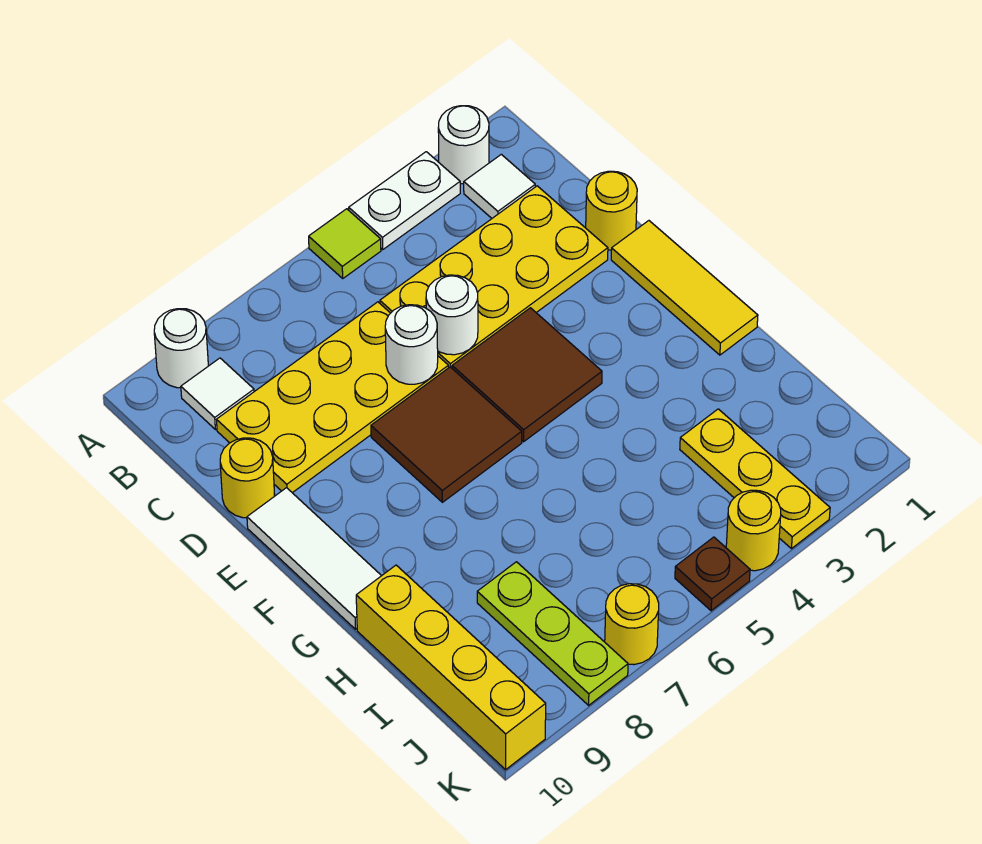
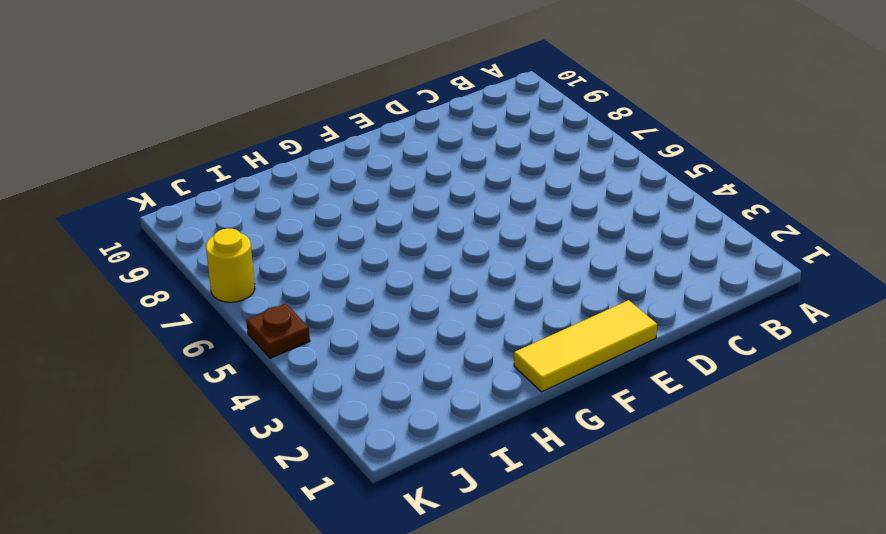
none -> white 1x1 round brick [438,106,489,184]
none -> white 1x2 plate [349,152,460,249]
none -> lime 1x1 tile [309,209,381,278]

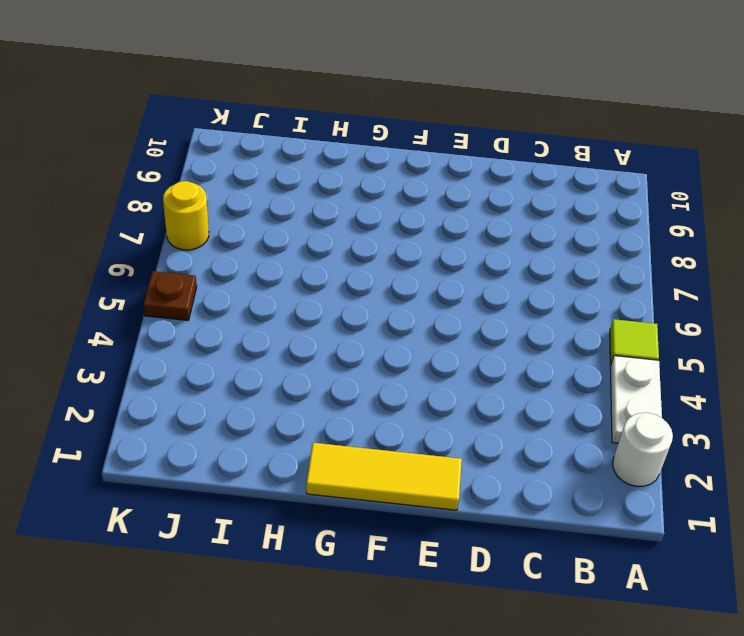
none -> white 1x1 round brick [154,309,208,388]
none -> white 1x1 tile [464,154,535,218]
none -> white 1x1 tile [181,358,254,430]

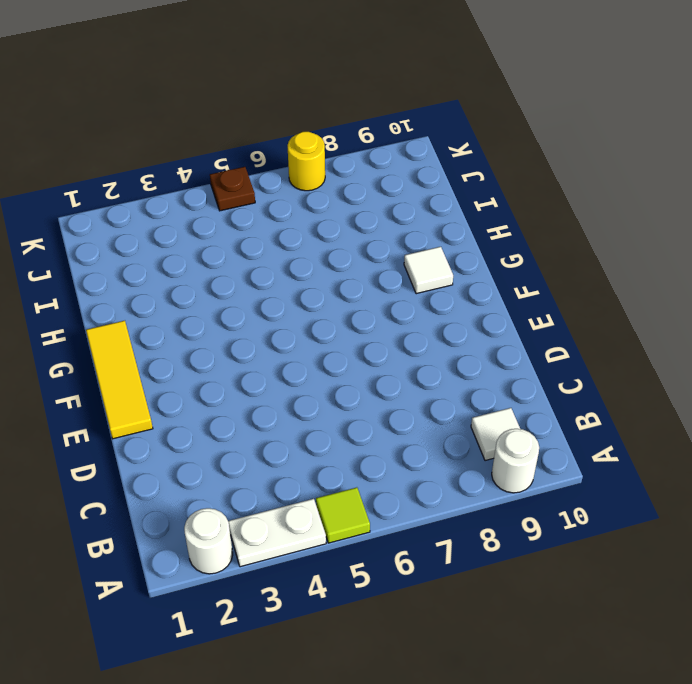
white 1x1 tile [404,247,453,294] -> white 1x1 tile moved to [464,154,535,218]
none -> yellow 2x4 plate [380,186,608,368]
none -> yellow 2x4 plate [217,302,448,493]
none -> yellow 1x1 round brick [586,171,637,250]

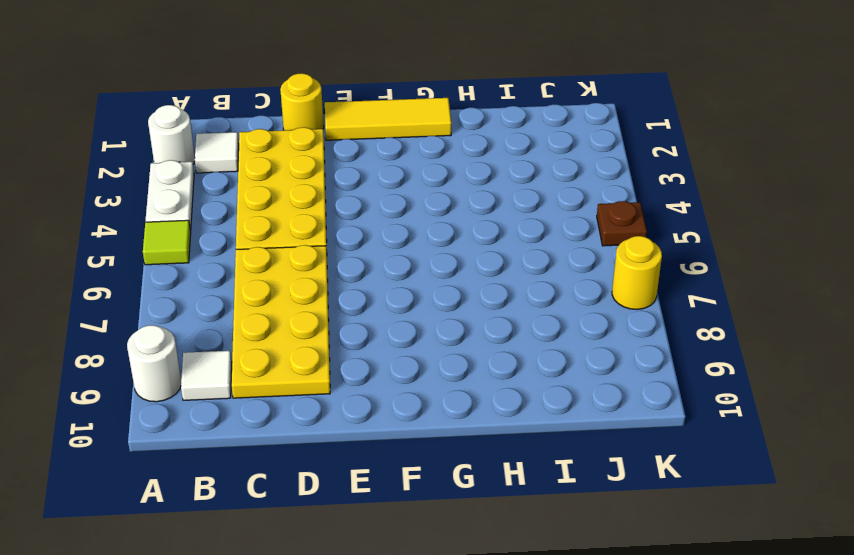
none -> yellow 1x1 round brick [220,438,274,518]
none -> brown 2x2 tile [452,308,602,442]
none -> brown 2x2 tile [371,367,522,502]

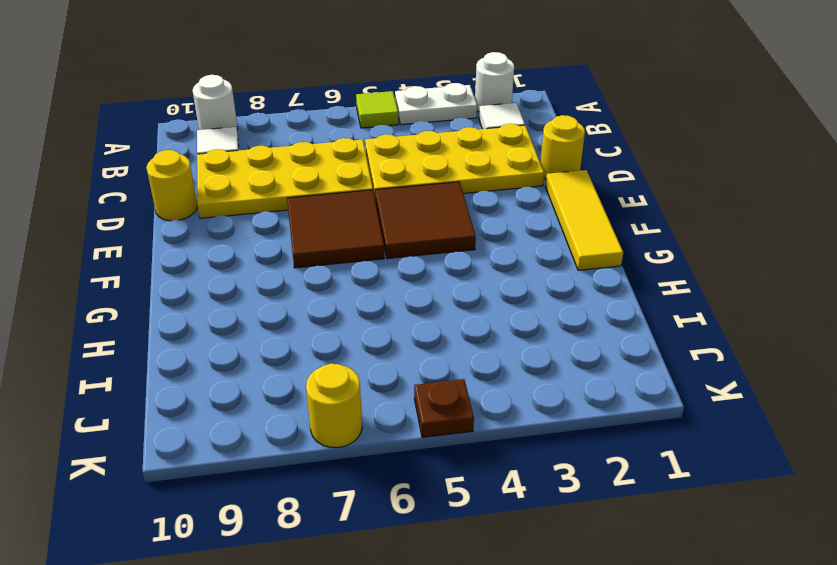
none -> white 1x3 tile [247,488,381,629]
none -> yellow 1x4 brick [356,565,546,770]
none -> yellow 1x3 plate [680,409,830,549]

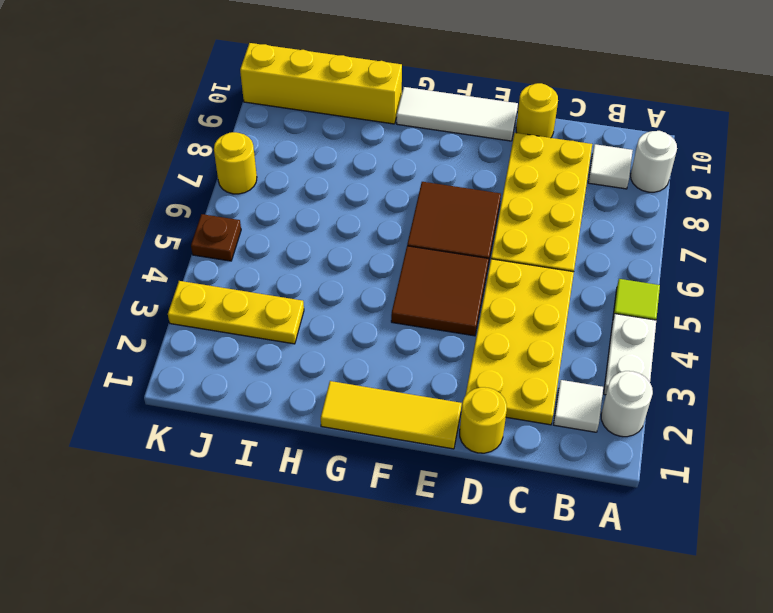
none -> lime 1x3 plate [477,562,628,705]
none -> yellow 1x1 round brick [726,490,781,571]
none -> white 1x1 round brick [426,275,478,355]

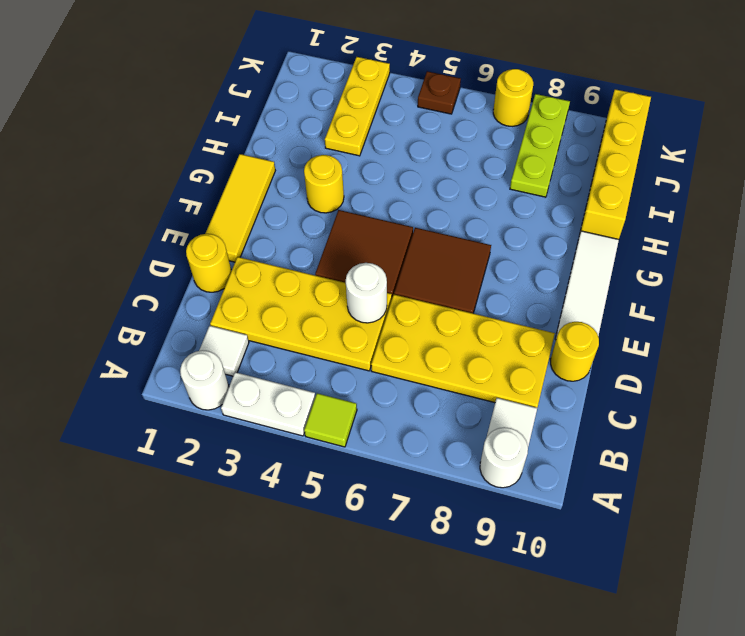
yellow 1x1 round brick [304,155,344,213] -> yellow 1x1 round brick moved to [726,490,781,571]
none -> white 1x1 round brick [385,305,438,384]

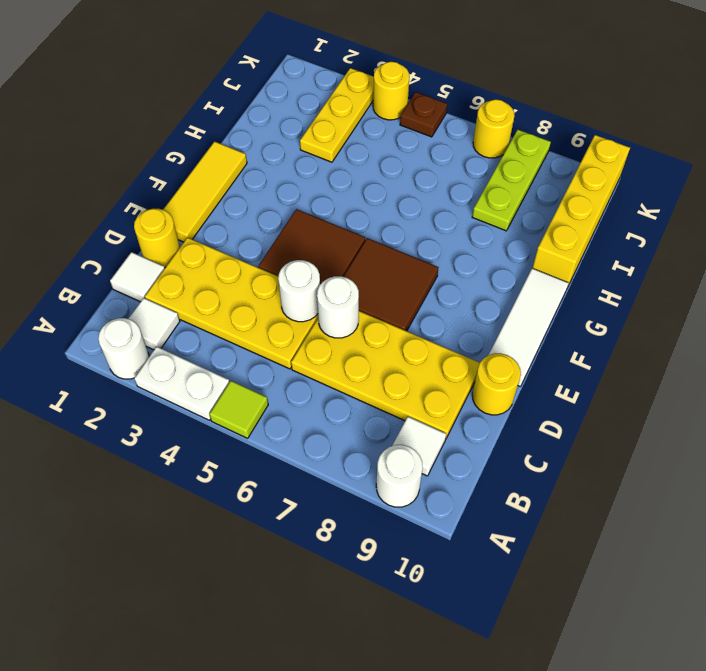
white 1x1 tile [110,252,165,302] -> none

